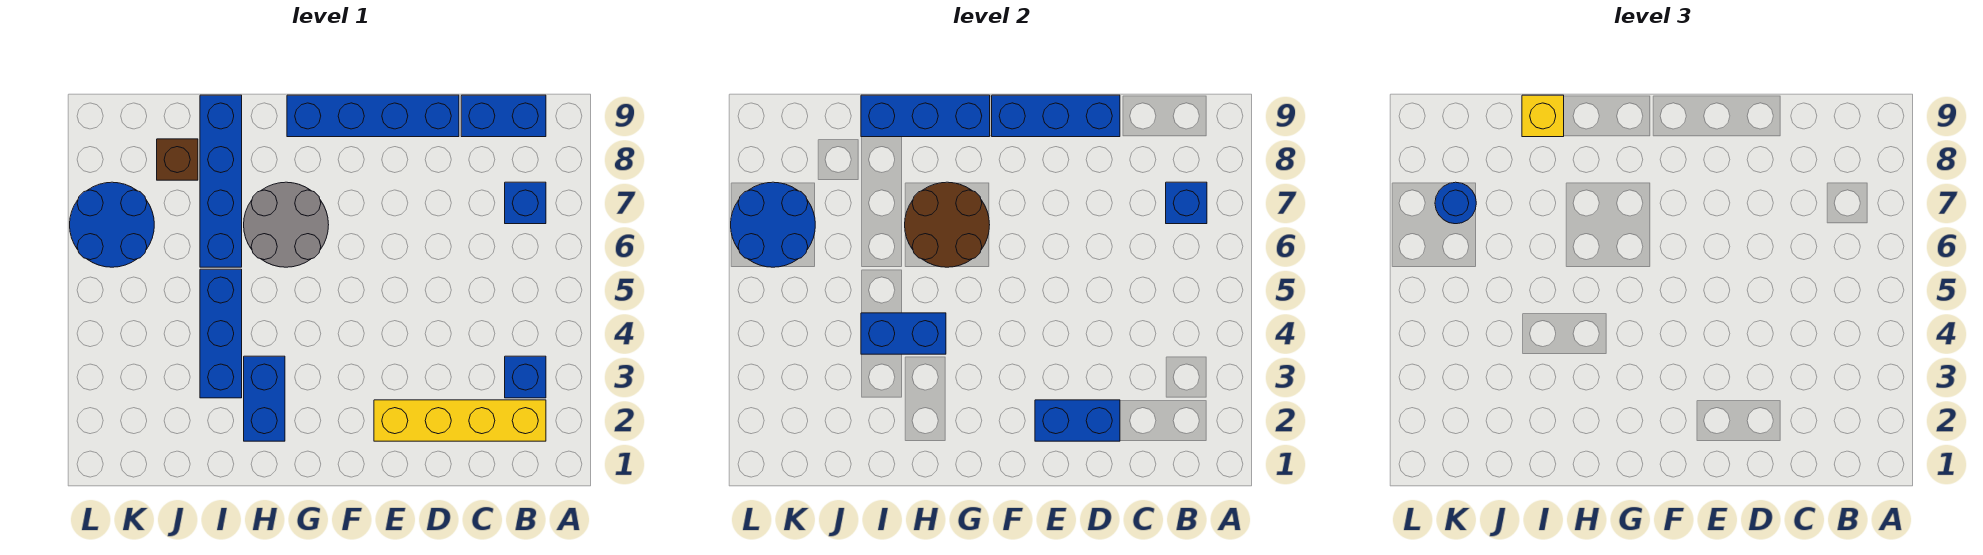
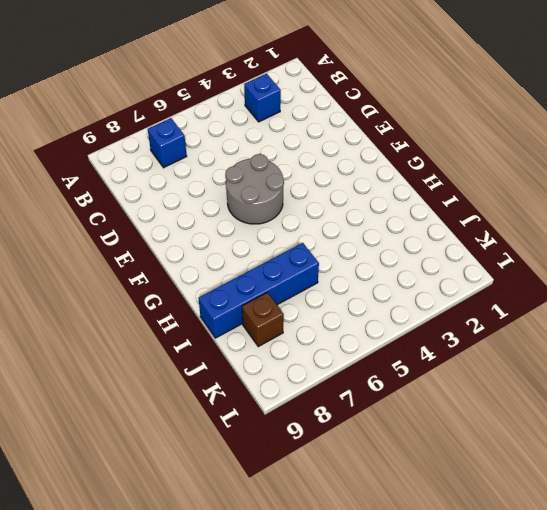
grey 2x2 round brick [226,154,284,224] -> grey 2x2 round brick moved to [244,182,329,267]
none -> yellow 1x4 brick [374,400,546,441]
none -> blue 1x2 brick [461,95,546,137]
none -> blue 1x4 brick [287,95,459,137]

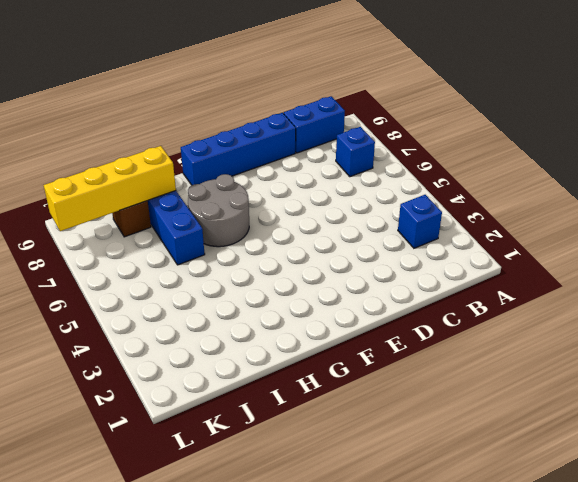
yellow 1x4 brick [44,146,176,231] -> yellow 1x4 brick moved to [374,400,546,441]
none -> blue 1x2 brick [244,356,285,441]
none -> blue 1x3 brick [200,269,242,398]
none -> blue 2x2 round brick [70,182,154,267]

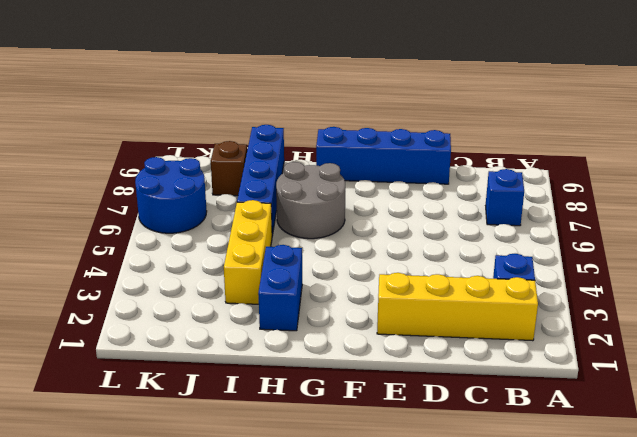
yellow 1x3 brick [224,200,272,304] -> blue 1x3 brick [200,269,242,398]
none -> blue 1x2 brick [461,95,546,137]
none -> blue 1x1 brick [1166,182,1207,224]
none -> blue 1x2 brick [1035,400,1120,441]

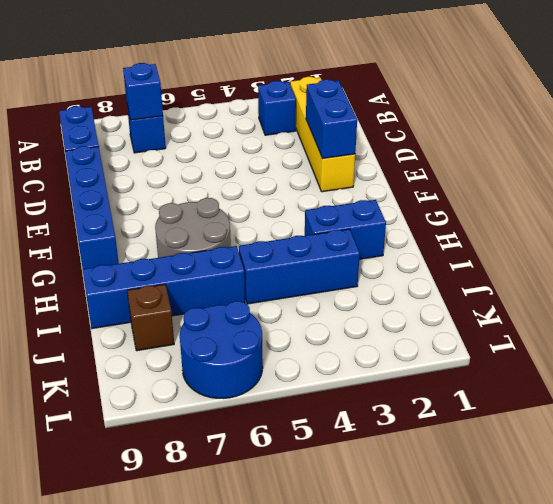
none -> blue 1x3 brick [992,95,1120,137]
none -> brown 2x2 round brick [905,182,990,267]
none -> blue 1x3 brick [861,95,990,137]

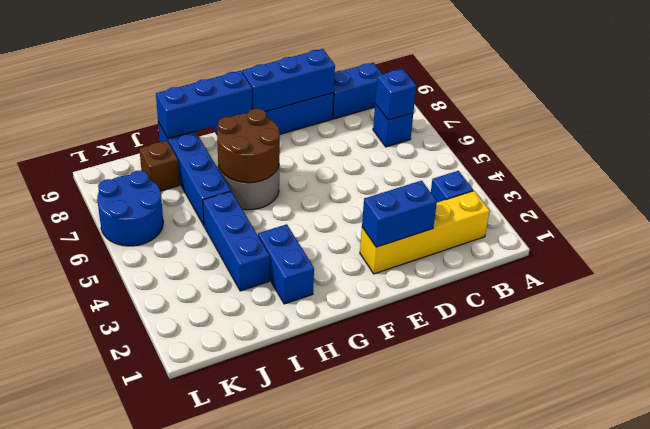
none -> blue 1x2 brick [861,313,946,354]
none -> blue 2x2 round brick [731,182,815,267]
none -> yellow 1x1 brick [1522,95,1564,137]

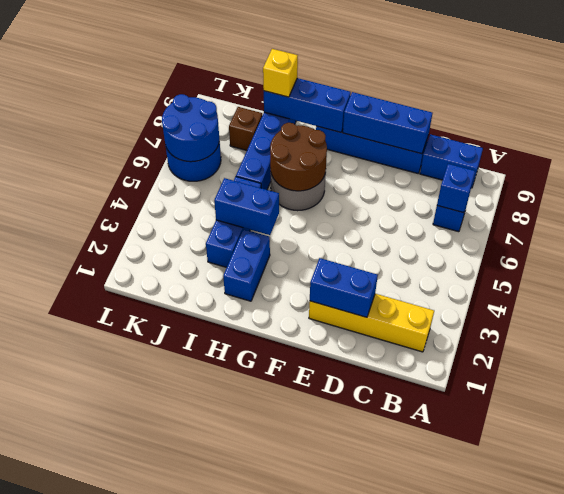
none -> blue 1x1 brick [505,356,546,398]
none -> blue 1x1 round brick [1435,182,1476,224]

